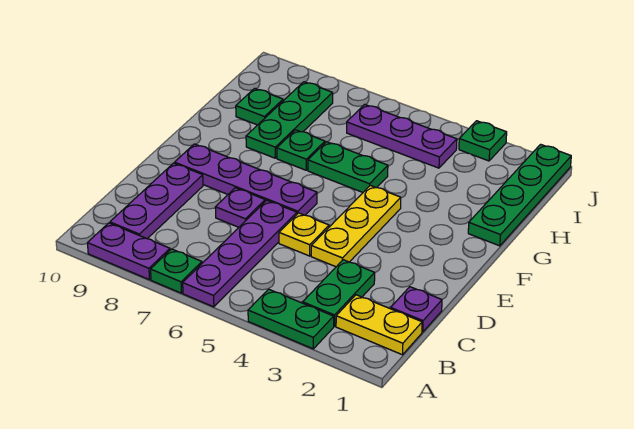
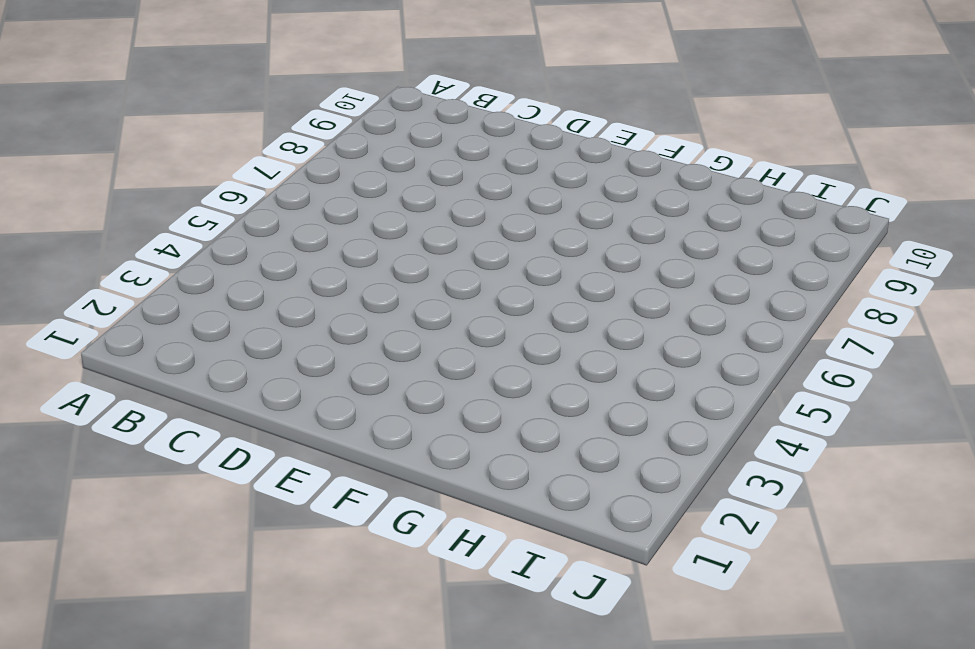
none -> green 1x2 plate [248,289,334,349]
none -> purple 1x4 plate [183,200,297,307]
none -> green 1x1 plate [151,249,202,293]

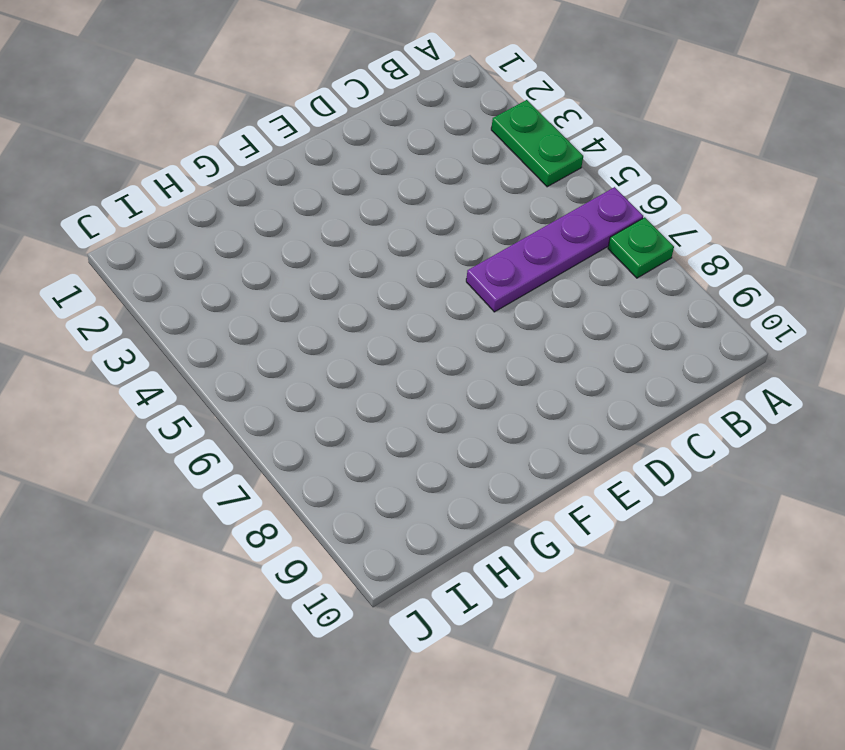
none -> purple 1x2 plate [87,223,170,280]
none -> yellow 1x2 plate [336,295,422,355]
none -> green 1x2 plate [303,260,375,326]

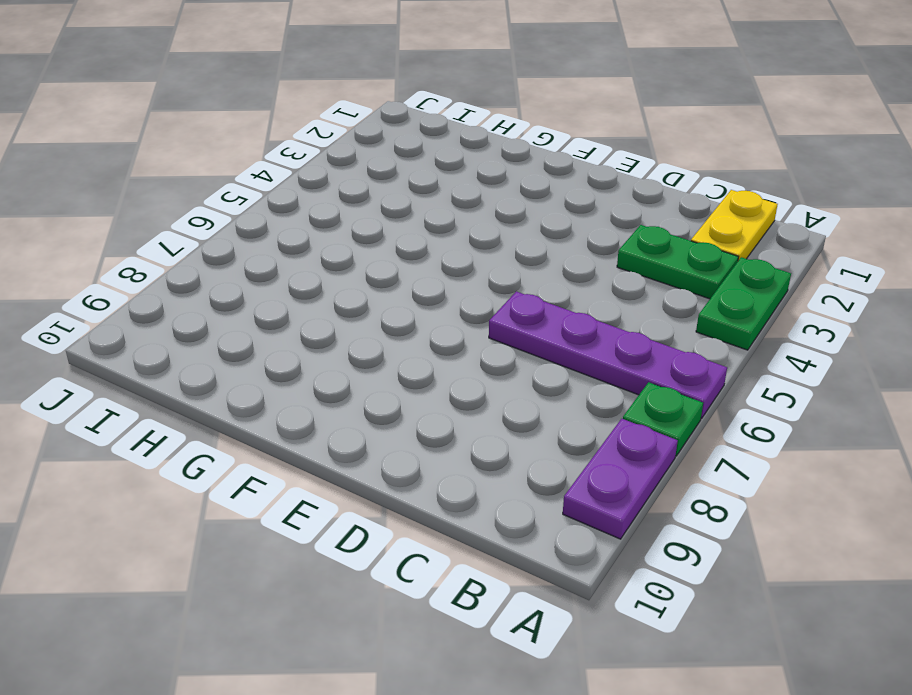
none -> purple 1x3 plate [110,163,203,239]
none -> purple 1x1 plate [391,287,442,332]
none -> yellow 1x3 plate [311,185,401,267]

